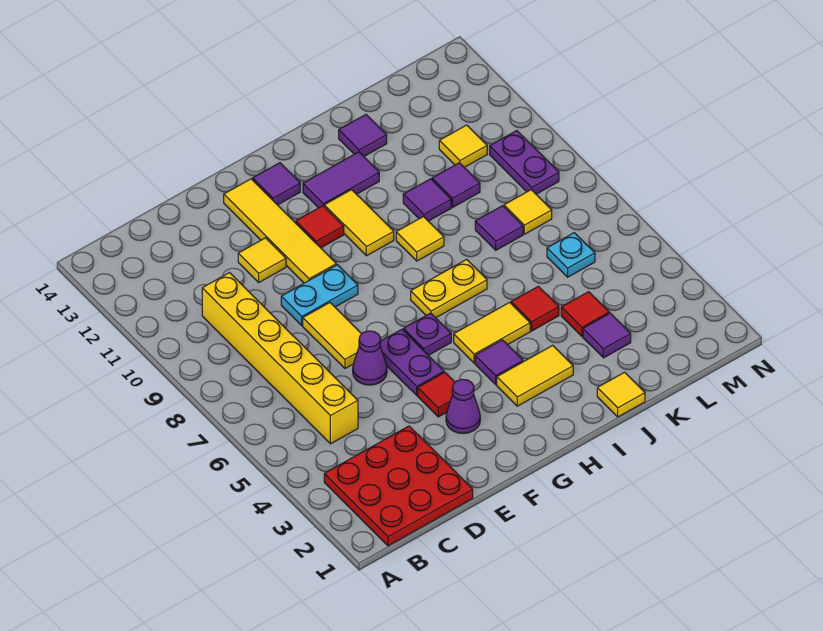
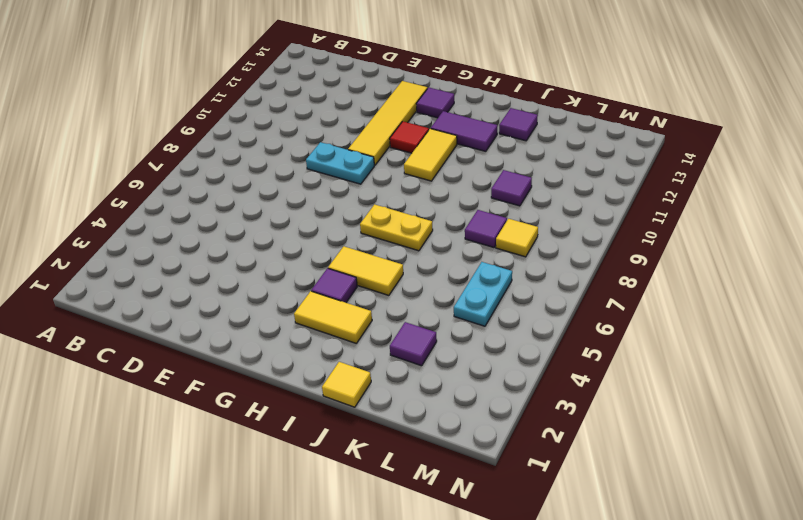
cyan 1x2 plate [454,262,512,326] -> cyan 1x1 plate [547,233,595,277]
none -> red 3x3 plate [324,426,473,546]
none -> yellow 1x6 brick [202,273,358,444]
none -> purple 1x1 cone [353,331,387,385]
none -> yellow 1x2 tile [303,303,361,368]

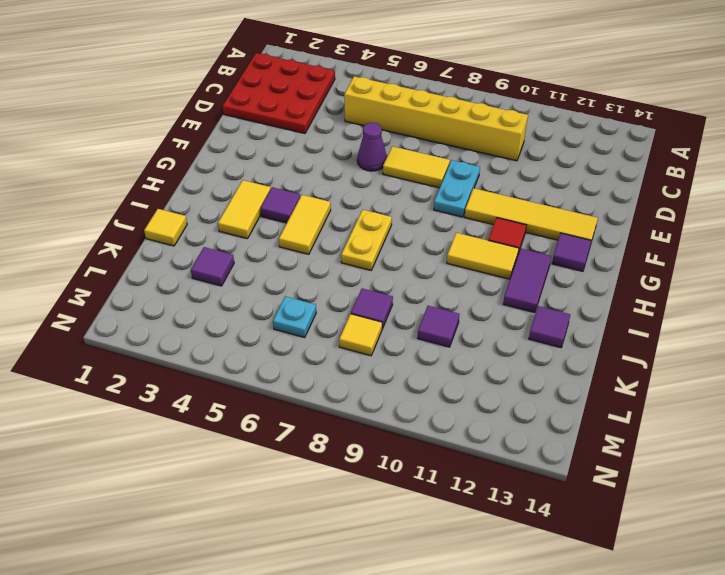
none -> yellow 1x1 tile [238,238,286,282]
none -> purple 1x1 cone [446,379,480,434]
none -> red 1x1 tile [418,372,455,417]
none -> purple 1x2 plate [380,329,444,395]

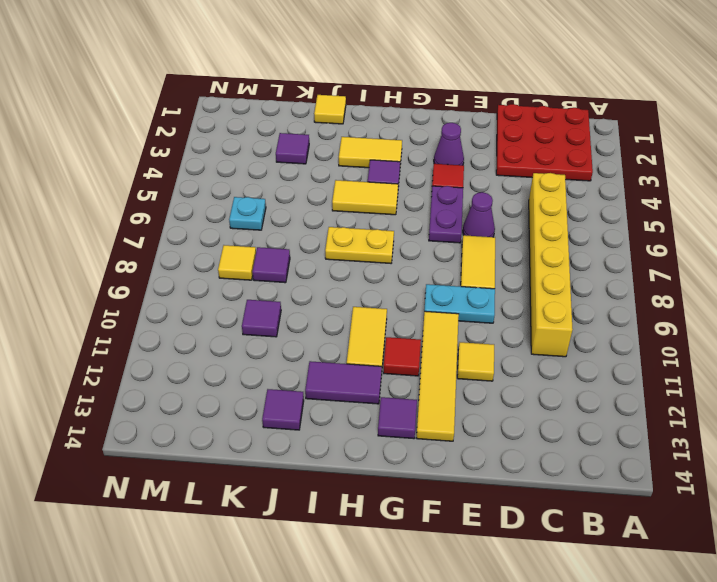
none -> purple 1x1 plate [403,313,451,355]
none -> yellow 1x1 tile [396,217,444,261]
none -> red 1x1 tile [511,286,559,331]
none -> purple 1x1 tile [403,179,451,221]

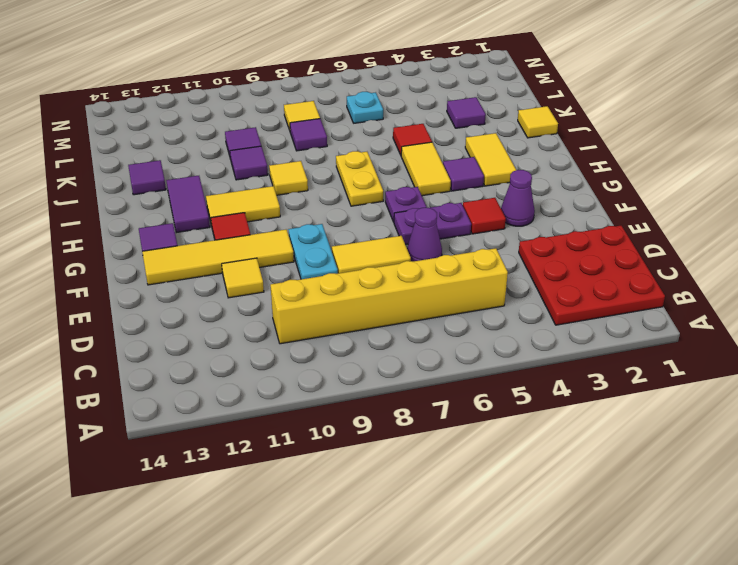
none -> red 1x1 tile [561,292,609,336]
none -> yellow 1x1 tile [439,125,487,167]
none -> purple 1x2 plate [490,131,559,194]

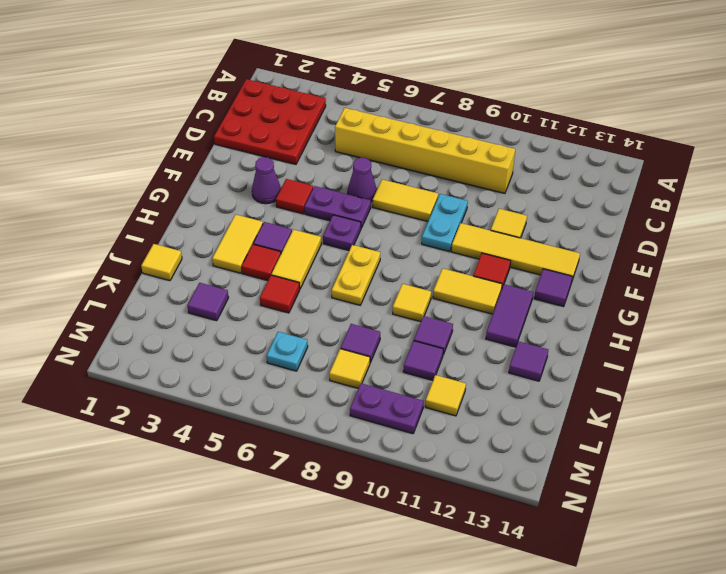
red 1x1 tile [242,244,281,281] -> red 1x1 tile moved to [561,292,609,336]

